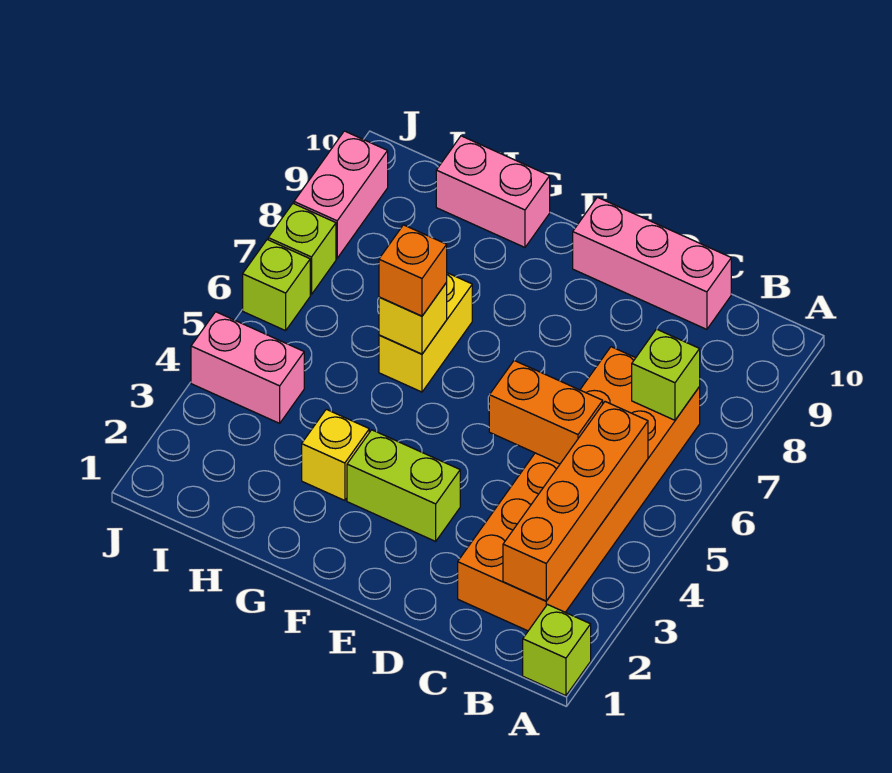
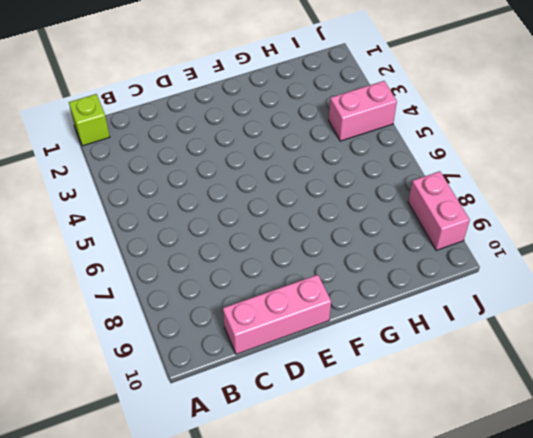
none -> orange 2x6 brick [458,347,700,631]
none -> lime 1x2 brick [347,430,460,541]
none -> yellow 1x1 brick [302,409,369,501]

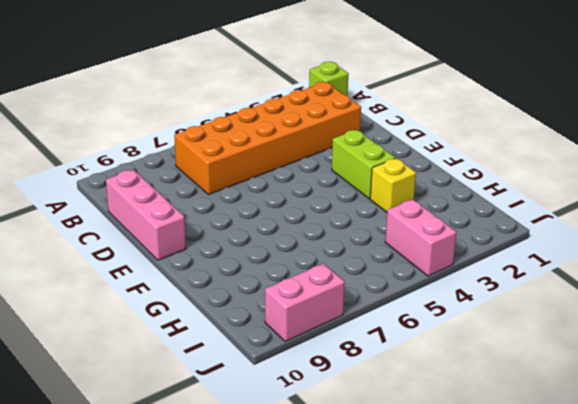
none -> yellow 1x2 brick [379,273,472,392]
none -> pink 1x2 brick [436,136,550,247]
none -> lime 1x1 brick [243,240,310,331]

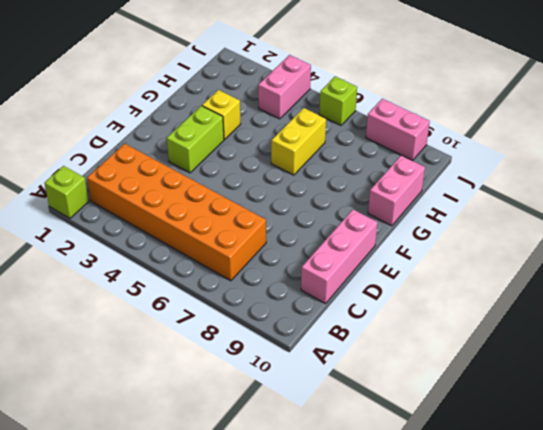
yellow 1x2 brick [271,108,326,175] -> yellow 1x2 brick turned to [379,273,472,392]
none -> lime 1x1 brick [268,204,336,295]
none -> orange 1x4 brick [503,402,648,601]
none -> lime 1x1 brick [632,329,700,420]

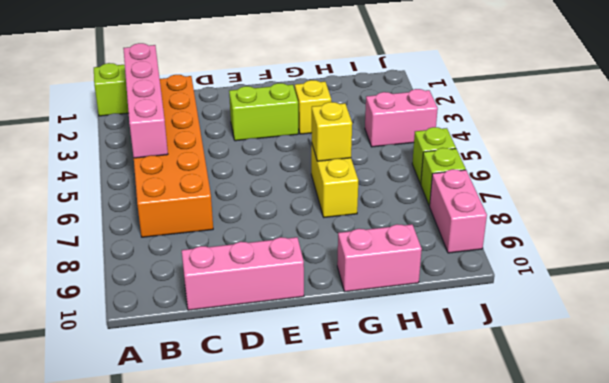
pink 1x4 brick [123,43,168,158] -> orange 1x4 brick [503,402,648,601]
none -> lime 1x1 brick [632,329,700,420]
none -> orange 1x2 brick [489,360,603,464]
none -> orange 1x1 brick [379,225,447,316]

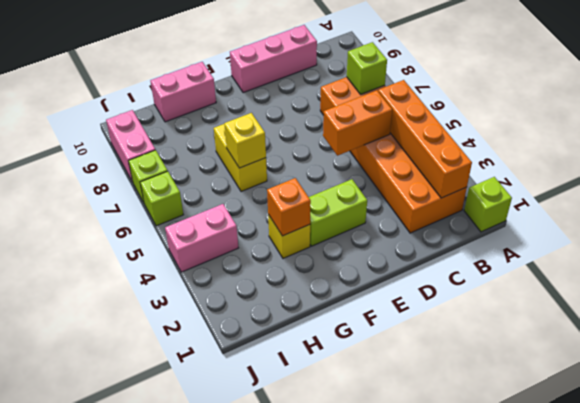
orange 1x1 brick [267,178,311,236] -> orange 1x1 brick moved to [379,225,447,316]

